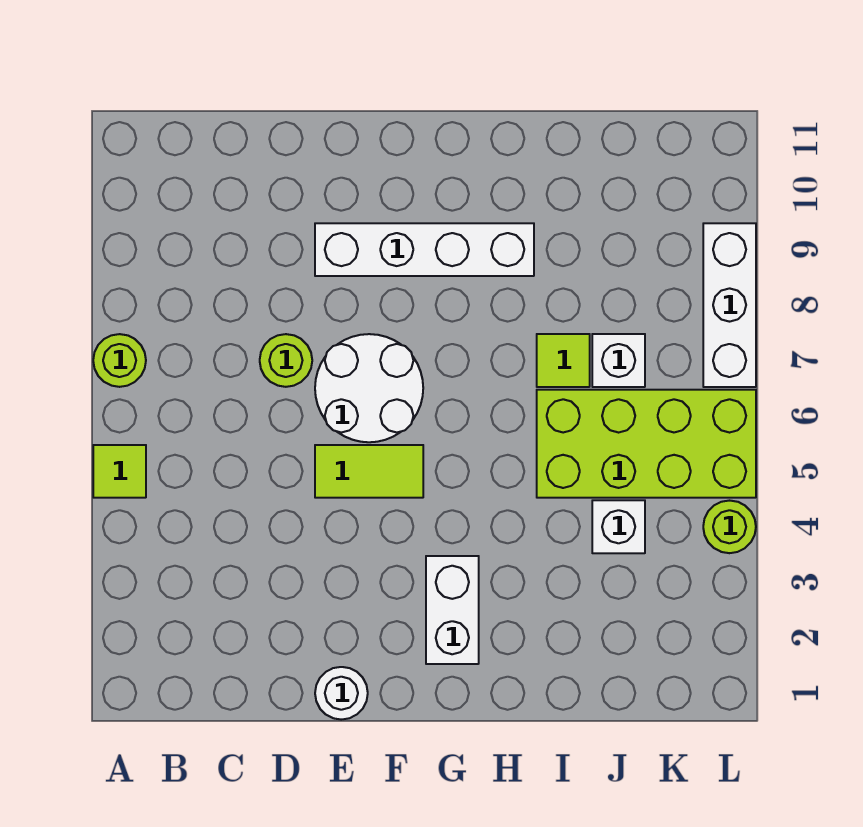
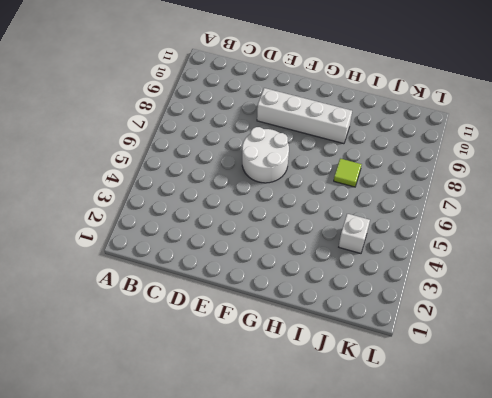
none -> lime 1x1 tile [93,445,146,498]
none -> lime 1x1 round brick [93,334,146,387]
none -> lime 1x1 round brick [260,334,312,387]

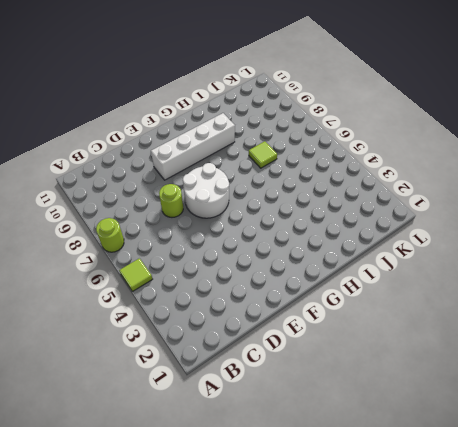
none -> white 1x1 round brick [315,667,368,720]
none -> lime 1x2 tile [315,445,423,498]
none -> white 1x2 brick [426,556,479,664]

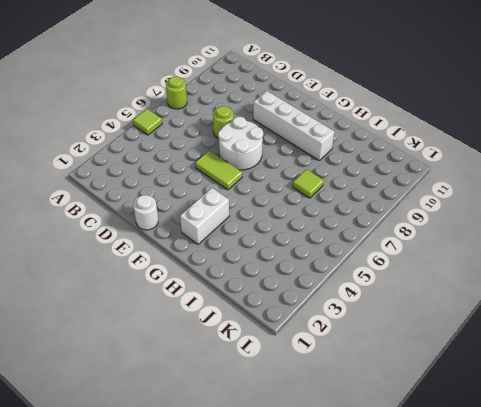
none -> lime 2x4 brick [537,390,756,498]
none -> white 1x1 brick [592,500,645,553]
none -> white 1x1 brick [592,334,645,387]

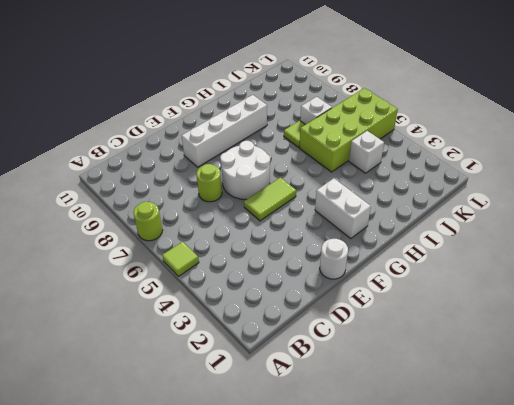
none -> lime 1x1 round brick [703,501,756,553]
none -> white 1x3 brick [703,223,756,387]

